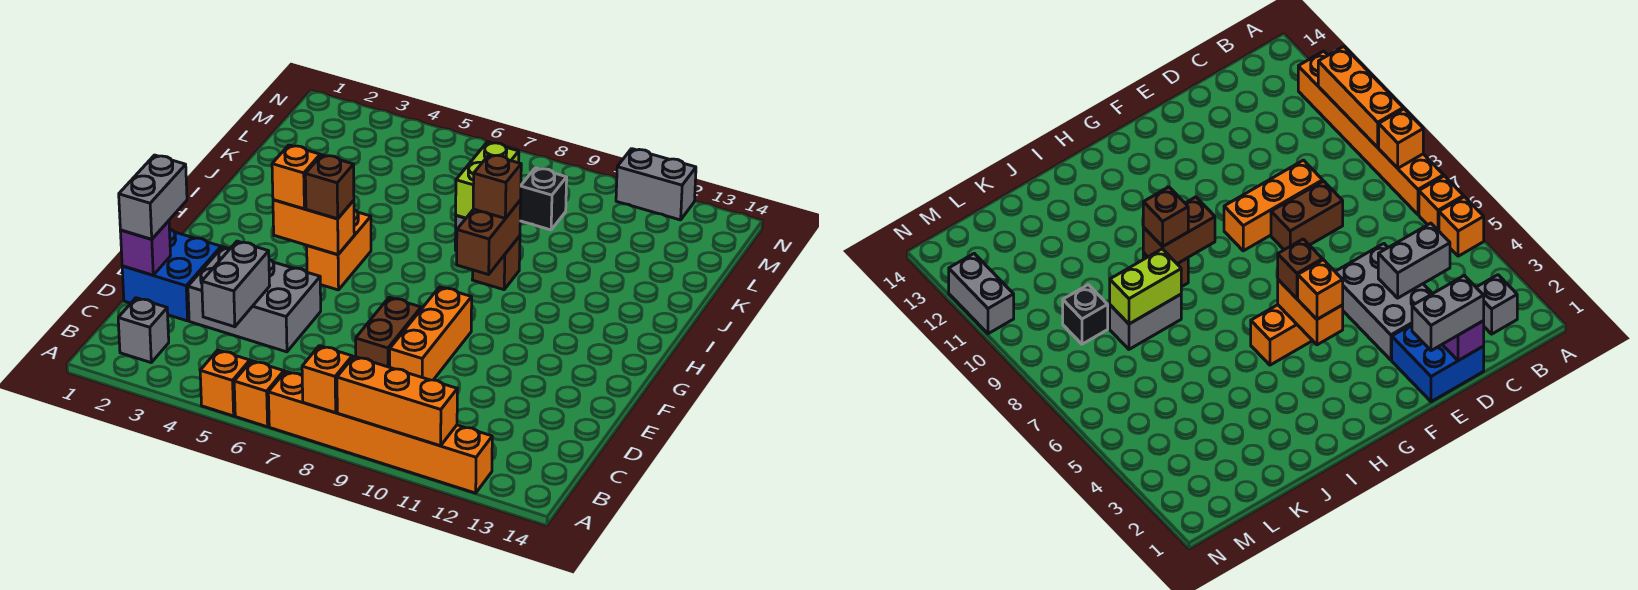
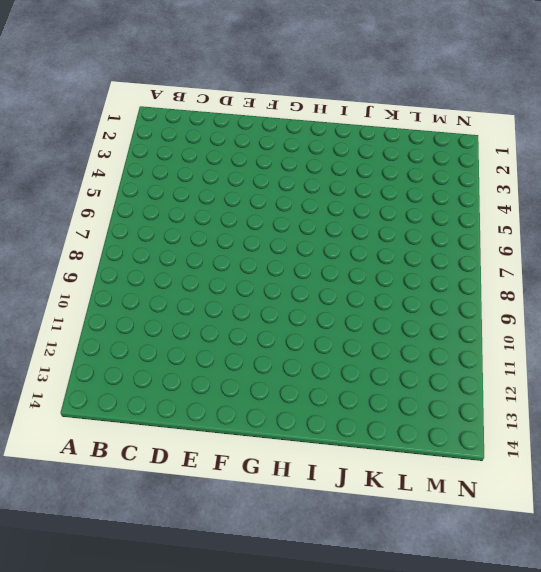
none -> orange 1x1 brick [200,350,250,416]
none -> orange 1x1 brick [234,361,284,427]
none -> orange 1x6 brick [268,371,492,493]

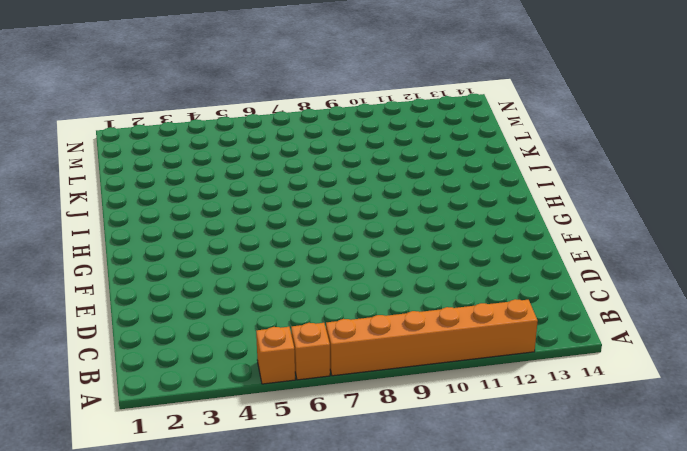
none -> grey 1x1 brick [118,298,169,363]
none -> blue 2x2 brick [122,229,221,321]
none -> grey 2x3 brick [188,247,321,352]

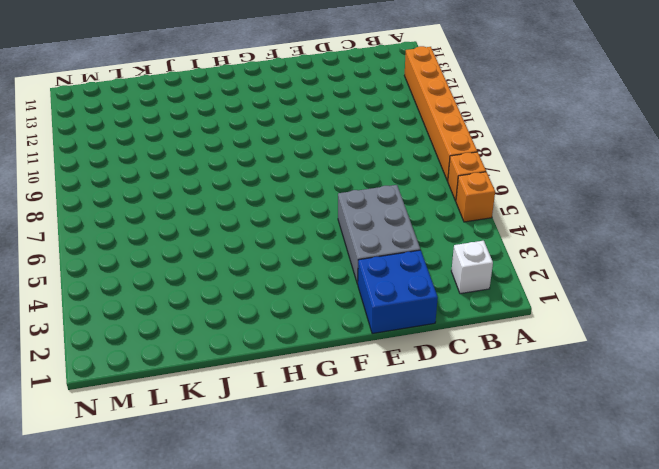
white 1x1 brick [451,241,493,294] -> grey 1x1 brick [118,298,169,363]
none -> brown 1x2 brick [356,297,421,367]
none -> orange 1x3 brick [390,287,472,380]
none -> orange 1x2 brick [307,210,371,290]

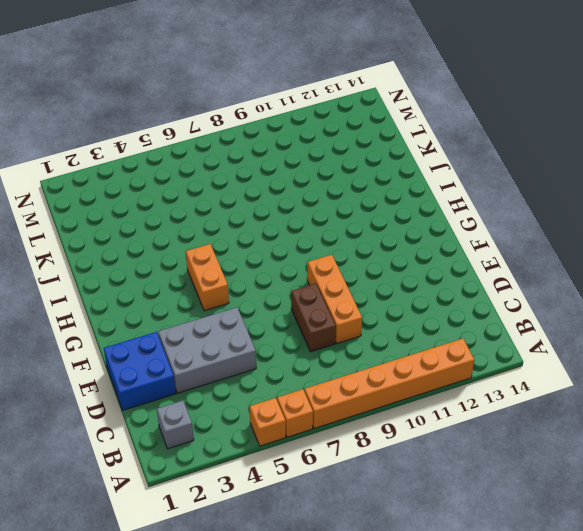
none -> brown 1x1 brick [472,236,520,290]
none -> grey 1x2 brick [1110,294,1181,349]
none -> black 1x1 brick [520,168,567,230]

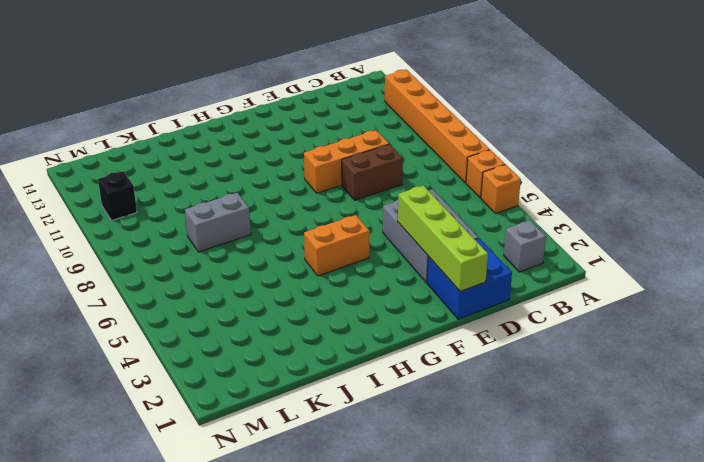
lime 1x4 brick [398,185,488,291] -> none
black 1x1 brick [98,171,137,220] -> black 1x1 brick moved to [520,168,567,230]
none -> brown 1x1 brick [472,236,520,290]
none -> grey 1x2 brick [616,149,696,220]
none -> orange 1x1 brick [302,346,352,413]

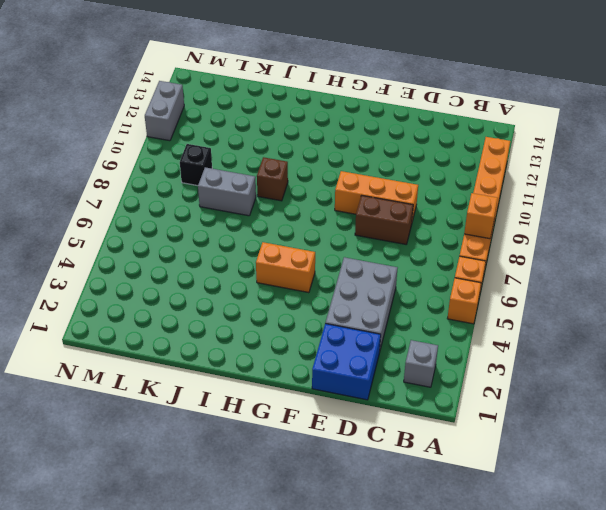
none -> orange 1x3 brick [337,356,457,446]
none -> grey 1x2 brick [202,241,270,327]
none -> purple 1x1 brick [120,221,171,275]

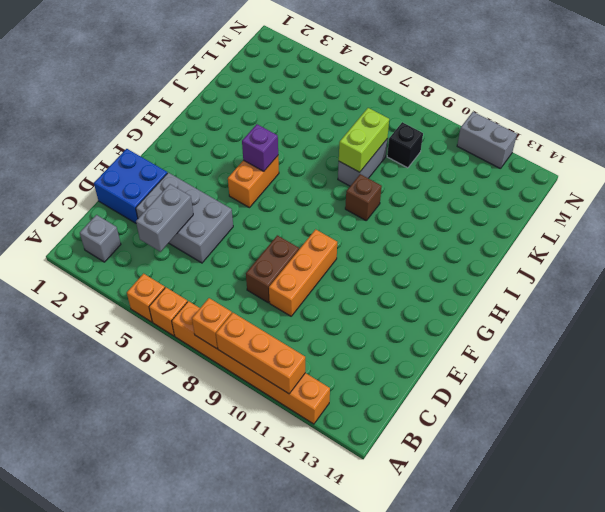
purple 1x1 brick [242,124,278,171] -> purple 1x1 brick moved to [120,221,171,275]
none -> orange 1x2 brick [273,200,354,255]
none -> brown 1x2 brick [457,200,521,275]
none -> grey 1x2 brick [119,155,187,239]

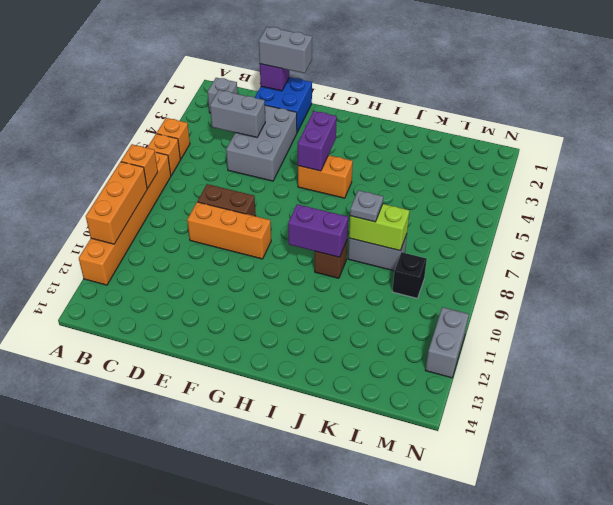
purple 1x2 brick [298,111,337,171] -> orange 1x2 brick [273,200,354,255]
purple 1x2 brick [288,204,348,257] -> brown 1x2 brick [457,200,521,275]
grey 1x1 plate [350,190,383,222] -> none
none -> orange 1x1 brick [272,145,320,209]
none -> brown 1x1 brick [305,155,354,219]
none -> brown 1x1 brick [473,154,521,218]

